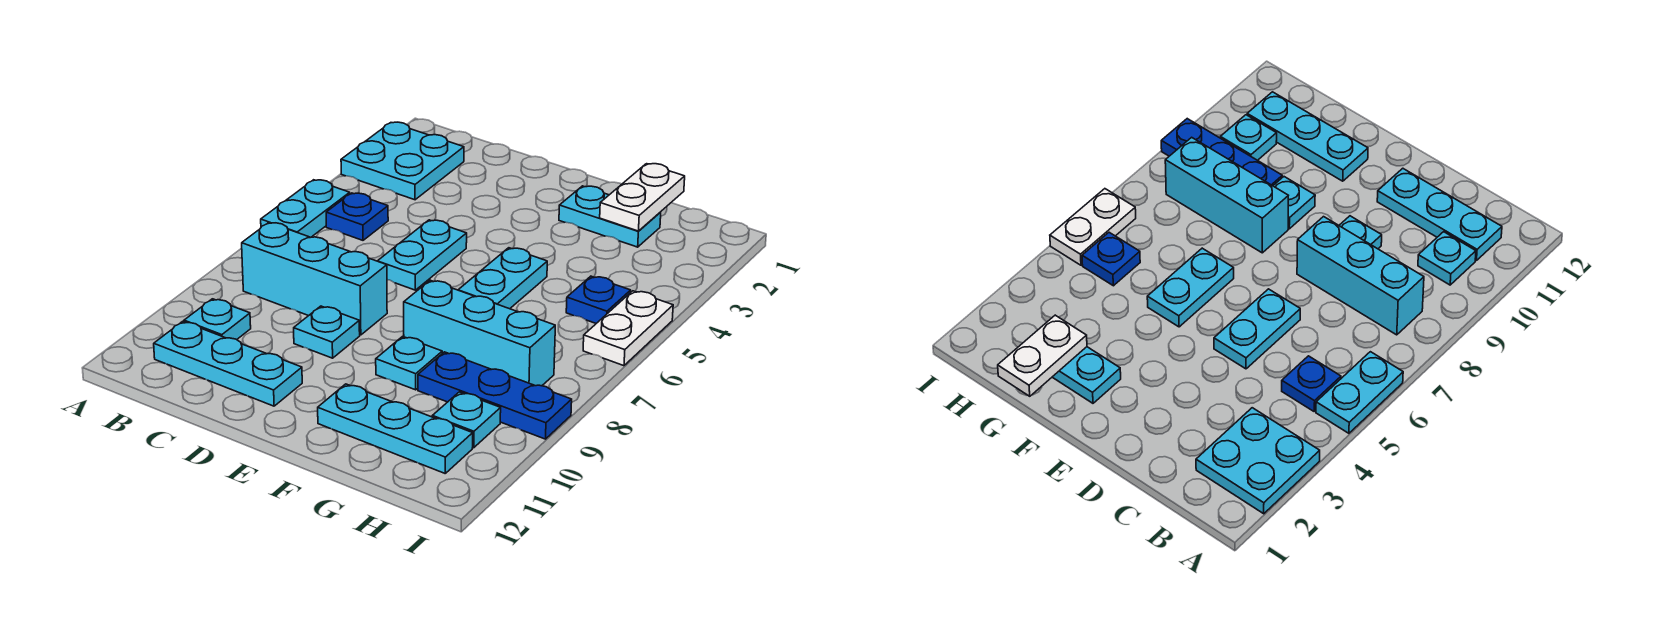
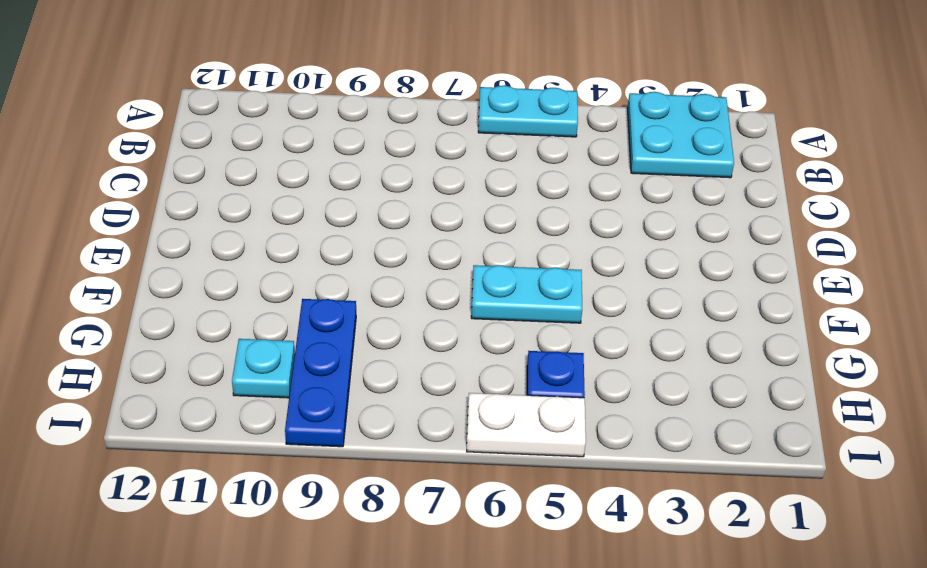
none -> blue 1x1 plate [326,193,388,240]
none -> cyan 1x3 brick [242,222,387,335]
none -> cyan 1x1 plate [184,299,251,340]

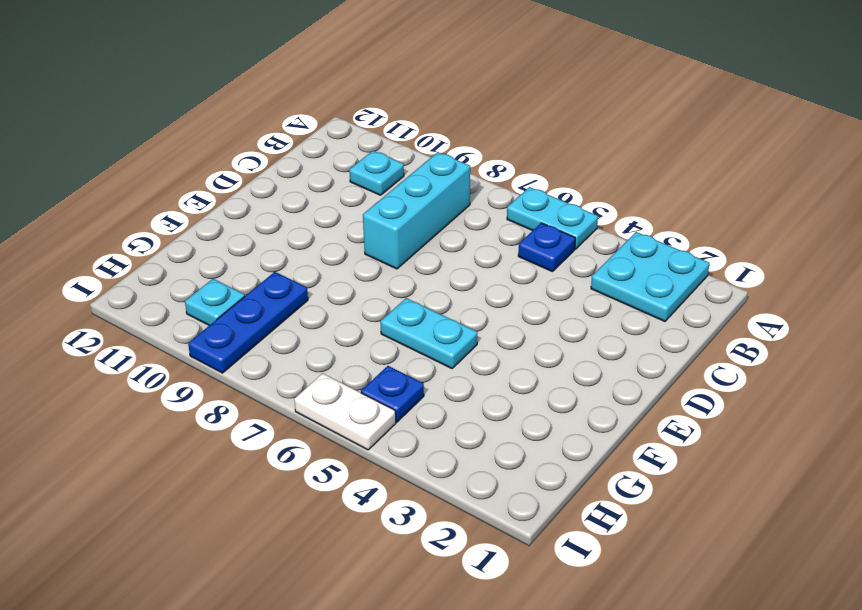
none -> cyan 1x3 plate [154,321,302,406]
none -> cyan 1x2 plate [378,220,467,290]
none -> cyan 1x1 plate [294,306,360,358]

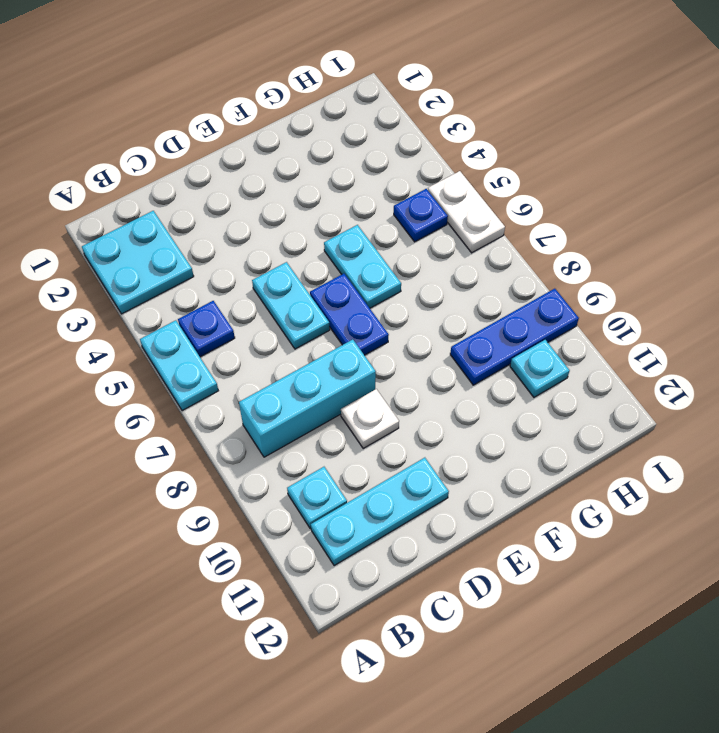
white 1x1 plate [341,389,399,448] -> cyan 1x1 plate [294,306,360,358]
blue 1x2 plate [310,274,389,355] -> none
none -> cyan 1x2 plate [559,186,661,247]
none -> cyan 1x3 brick [404,280,555,386]
none -> cyan 1x1 plate [376,336,442,390]

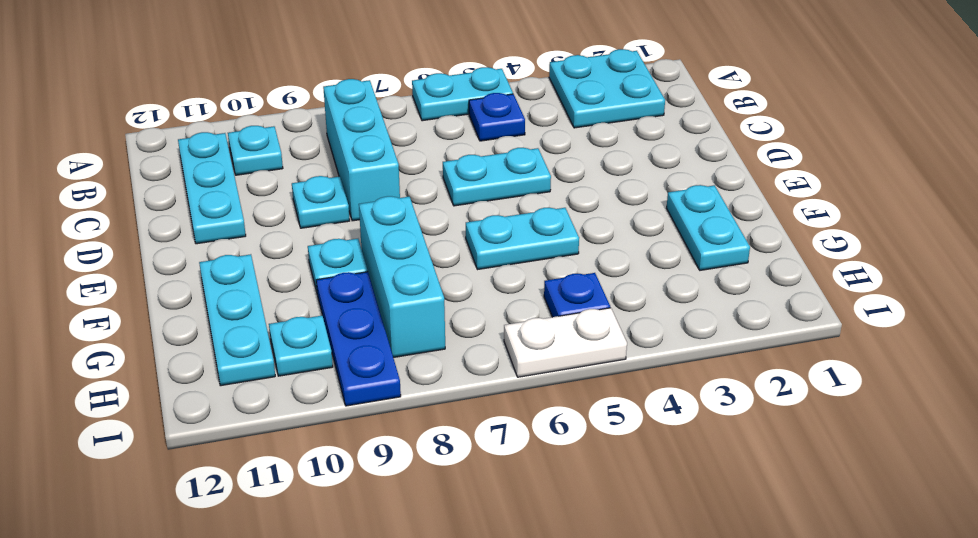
none -> white 1x2 plate [600,164,685,231]

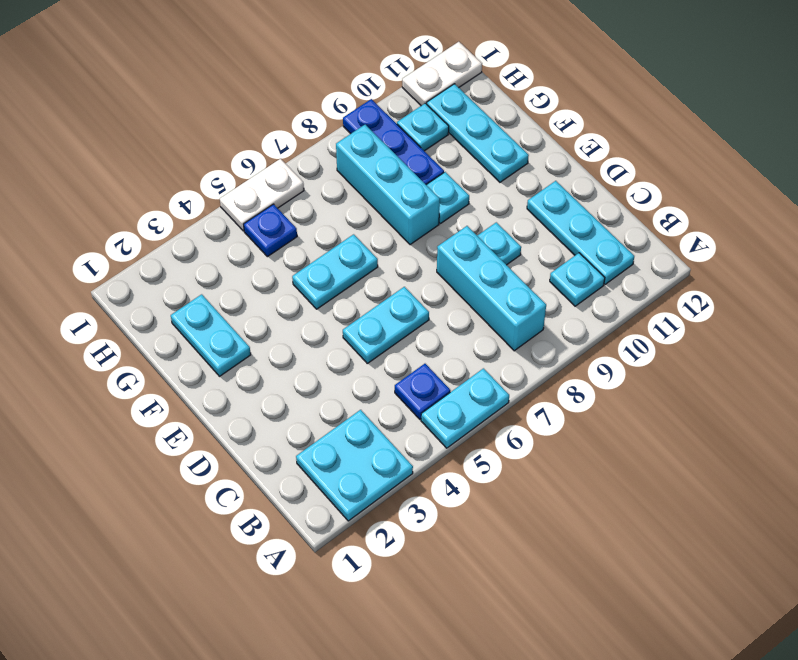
white 1x2 plate [402,42,482,106] -> white 1x2 plate moved to [600,164,685,231]

